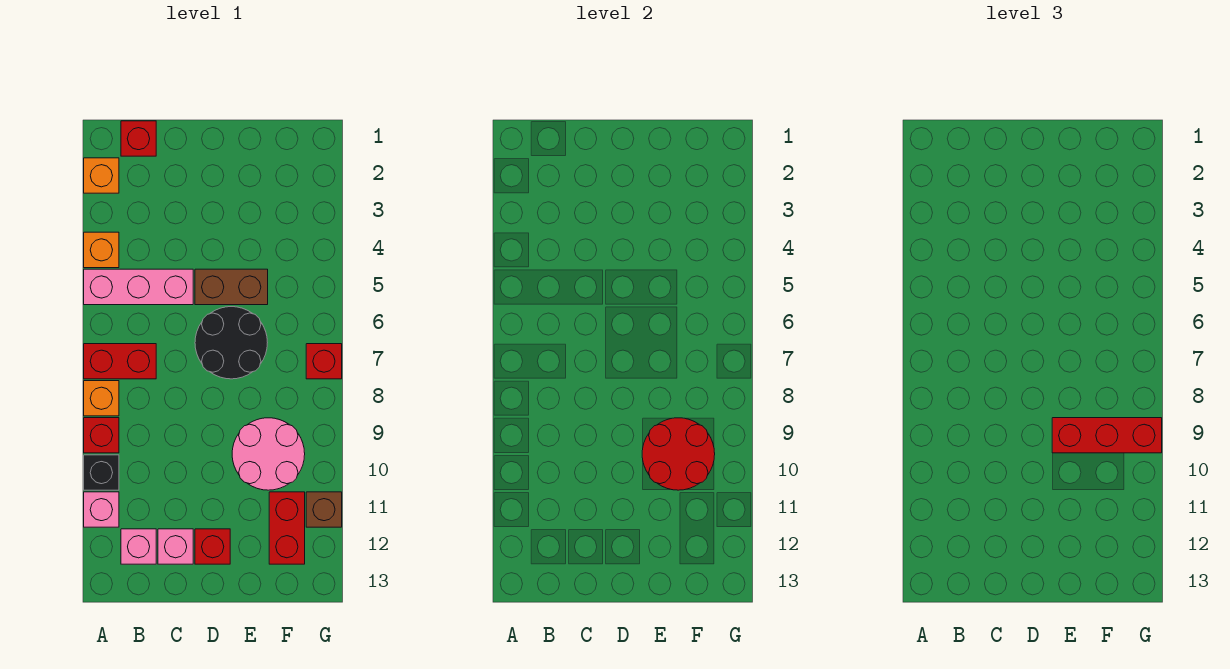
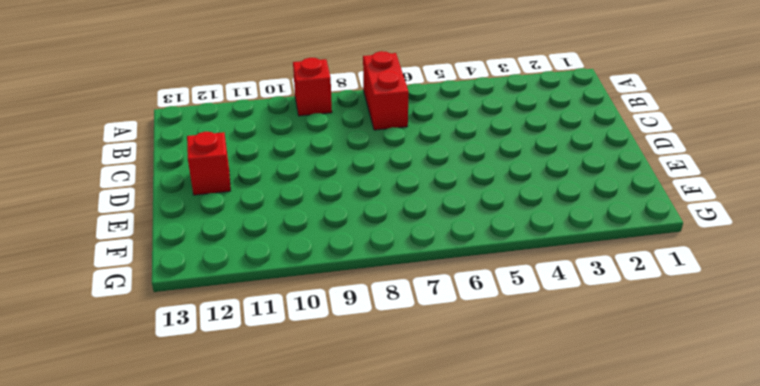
none -> orange 1x1 brick [84,158,119,193]
none -> orange 1x1 brick [84,232,119,268]
none -> pink 1x3 brick [84,269,193,305]

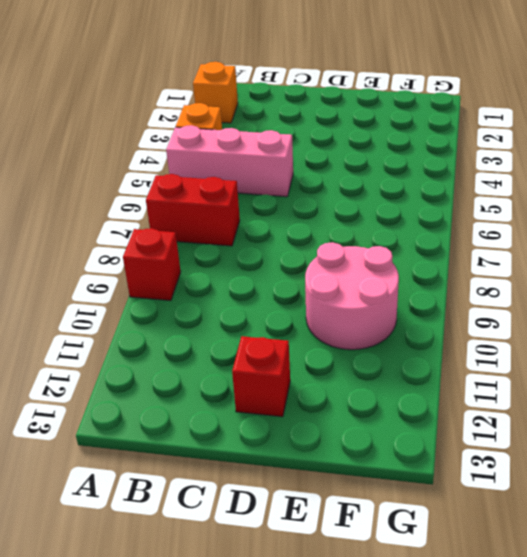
none -> orange 1x1 brick [84,381,119,416]
none -> black 1x1 brick [84,455,119,490]
none -> pink 1x1 brick [84,492,119,527]

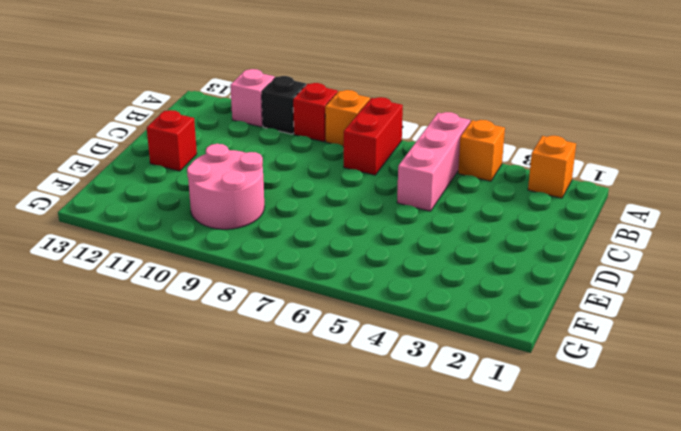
none -> red 1x1 brick [121,121,156,156]
none -> pink 1x1 brick [121,529,156,564]
none -> pink 1x1 brick [158,529,193,564]

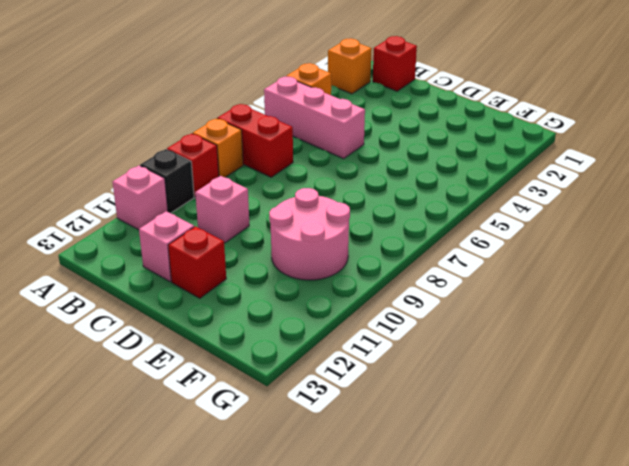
pink 1x1 brick [195,176,249,243] -> pink 1x1 brick moved to [121,529,156,564]
none -> brown 1x2 brick [195,269,268,305]
none -> black 2x2 round brick [195,307,267,379]
none -> red 1x2 brick [269,492,305,564]

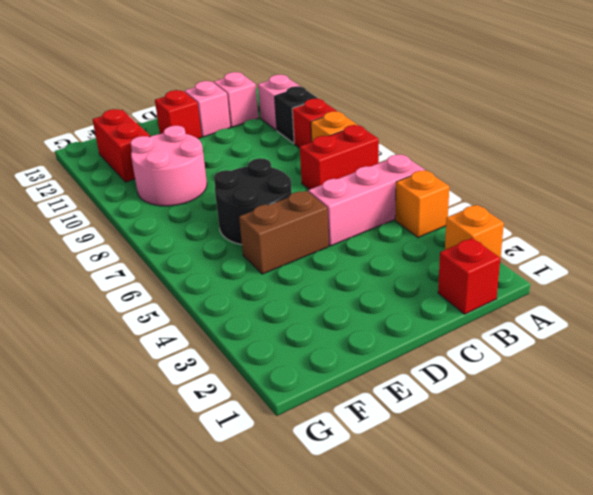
none -> red 1x1 brick [306,344,342,379]
none -> brown 1x1 brick [306,492,342,527]
none -> red 2x2 round brick [642,418,715,490]

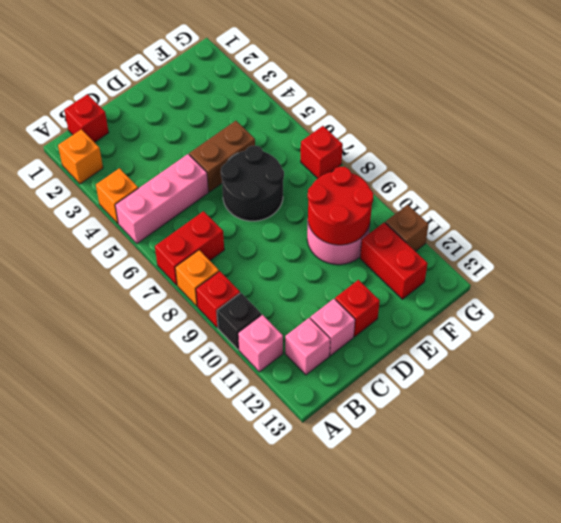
none -> red 1x3 brick [1052,418,1162,453]

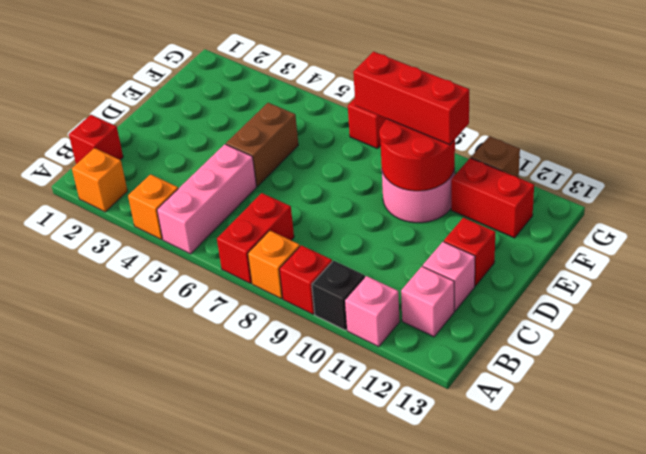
red 1x3 brick [353,52,469,145] -> red 1x3 brick turned to [1052,418,1162,453]
none -> black 2x2 round brick [195,307,267,379]

